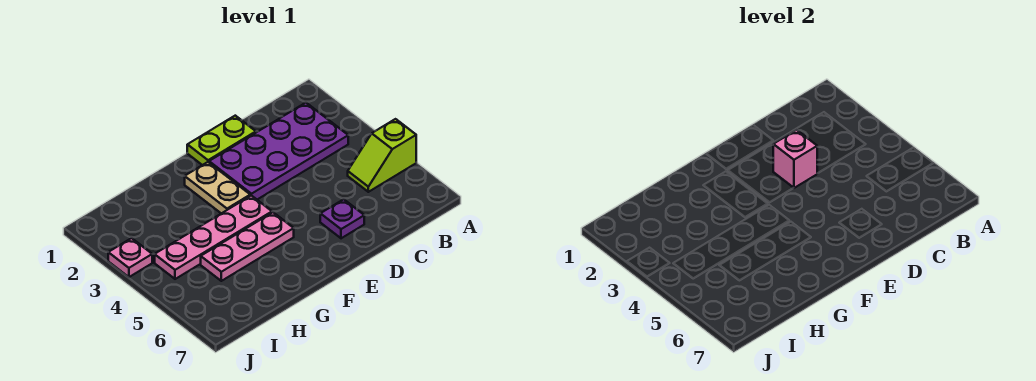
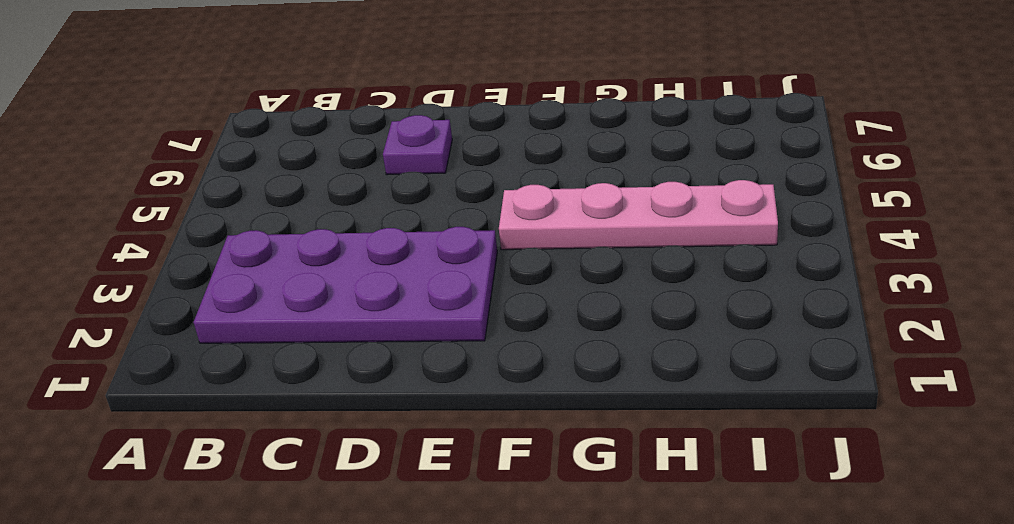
none -> lime 1x2 slope [348,119,416,192]
none -> lime 1x2 plate [187,116,256,165]

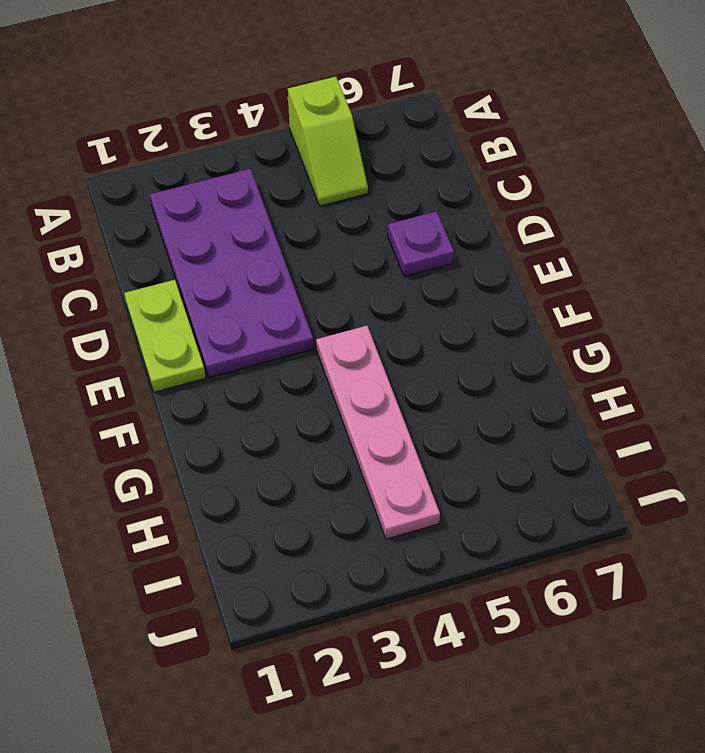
none -> tan 1x2 plate [185,162,250,213]
none -> pink 1x3 plate [201,212,294,281]

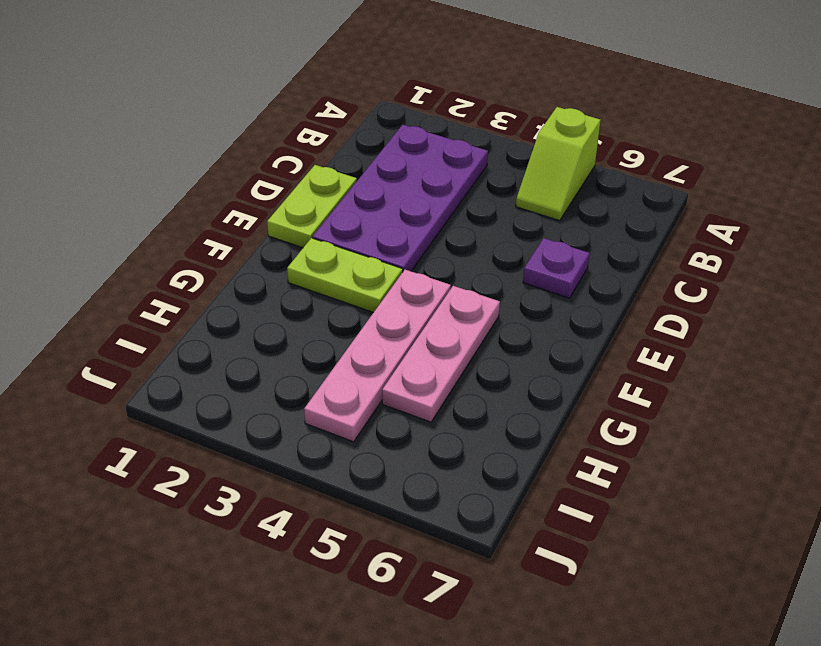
lime 1x2 plate [287,238,403,313] -> tan 1x2 plate [185,162,250,213]
none -> pink 1x1 plate [108,238,152,277]
none -> pink 1x1 brick [773,130,817,188]

